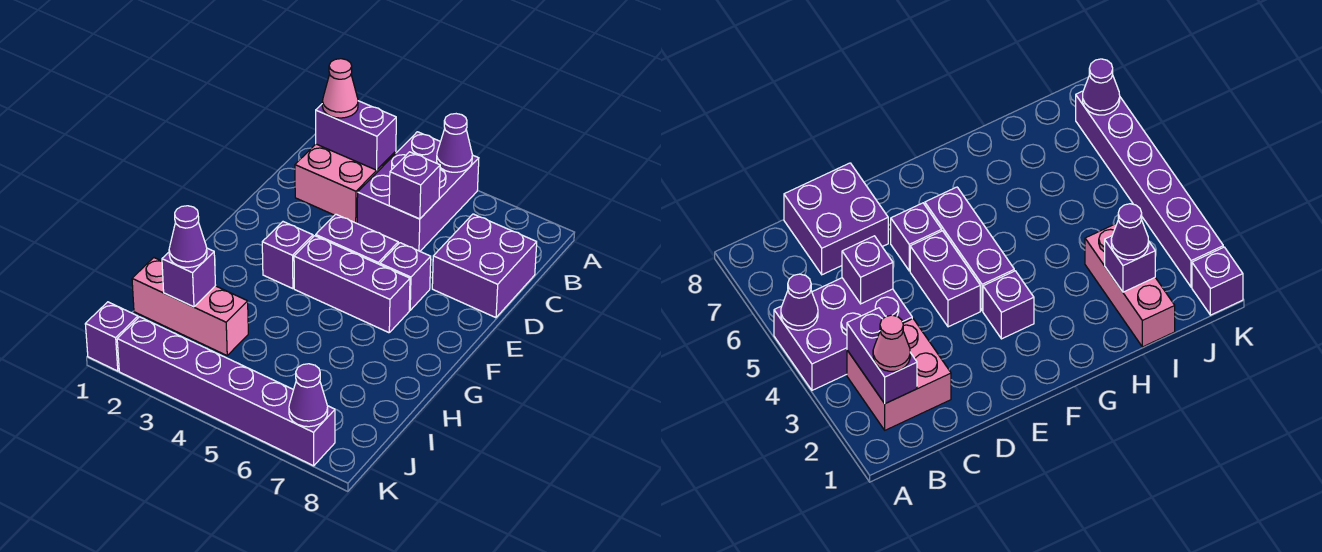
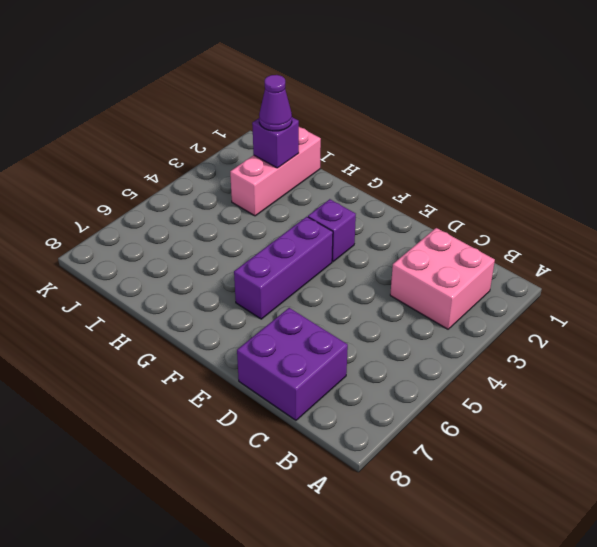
none -> purple 2x3 brick [357,132,479,251]
none -> purple 1x2 brick [316,214,398,265]
none -> purple 1x1 brick [380,243,431,310]

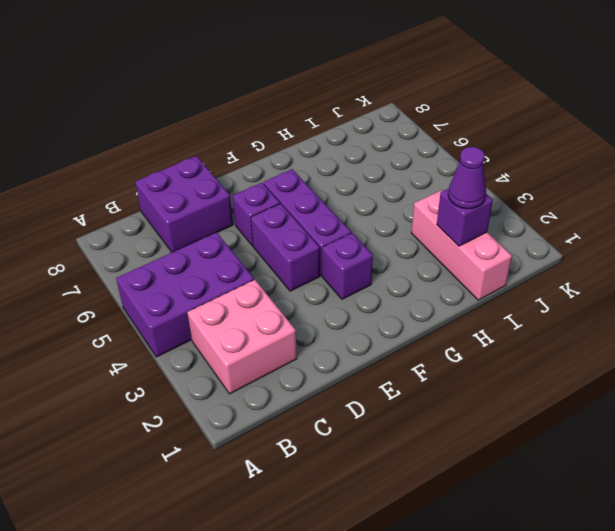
none -> purple 1x1 brick [85,302,138,371]
none -> purple 1x6 brick [117,317,335,466]
none -> purple 1x1 cone [437,114,472,172]

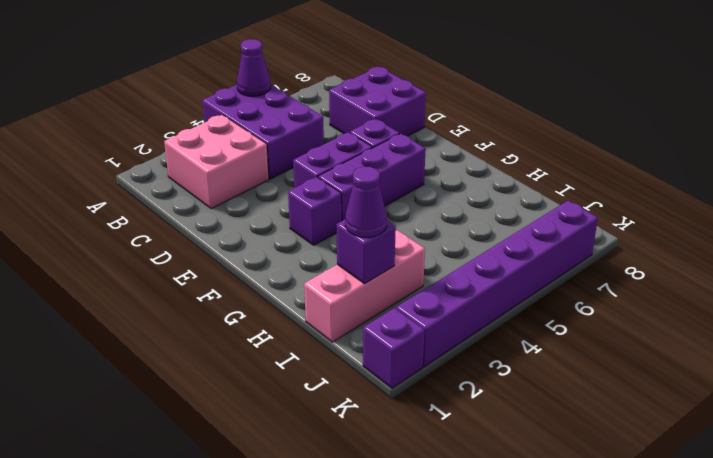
none -> purple 1x2 brick [316,101,396,170]
none -> purple 1x1 brick [389,152,440,219]
none -> purple 1x1 cone [289,364,328,427]

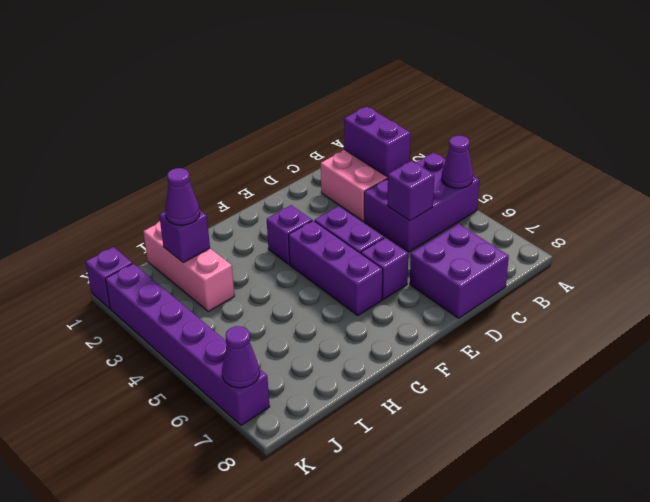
none -> pink 1x1 cone [322,59,358,118]

